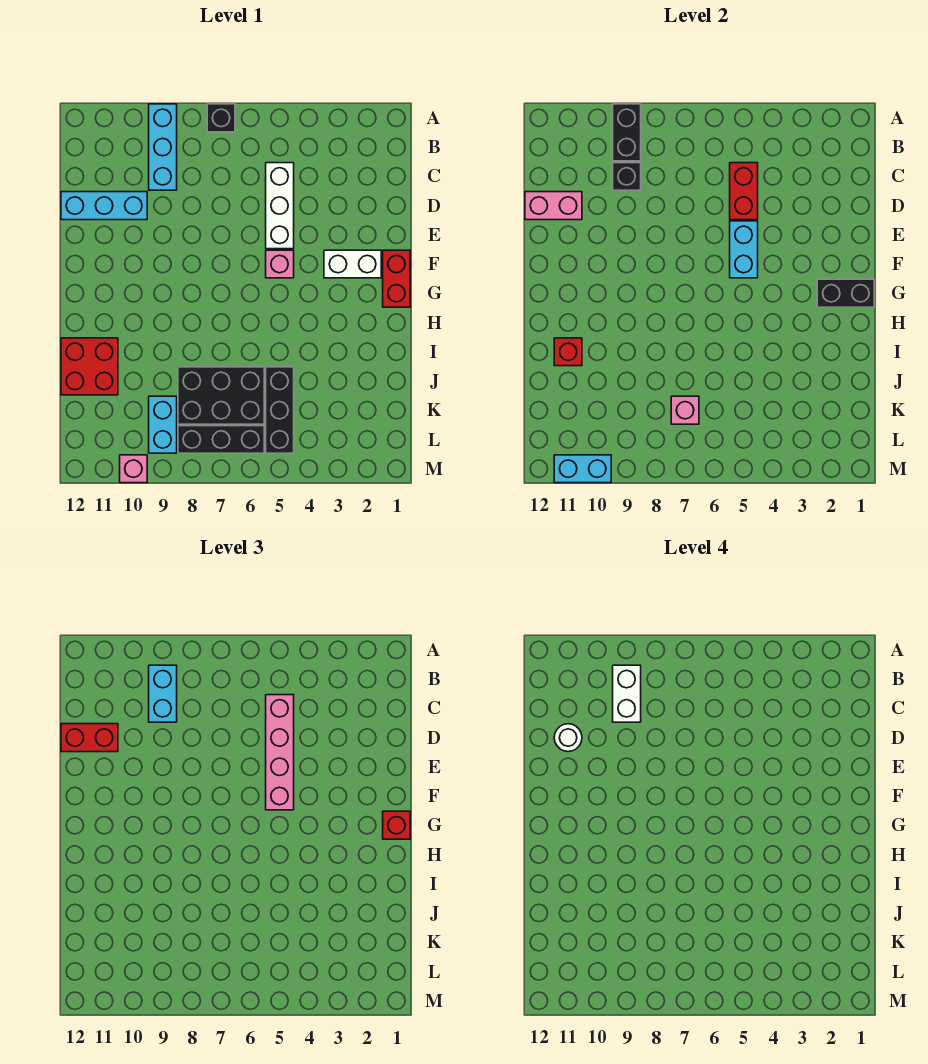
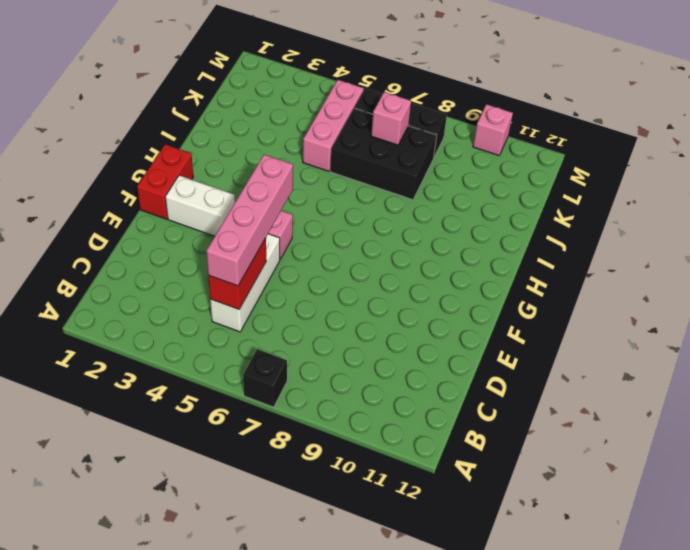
pink 1x3 brick [303,80,364,171] -> black 1x3 brick [266,367,294,453]
none -> cyan 1x3 brick [149,104,177,190]
none -> cyan 1x3 brick [61,192,147,220]
none -> red 2x2 brick [61,338,118,395]

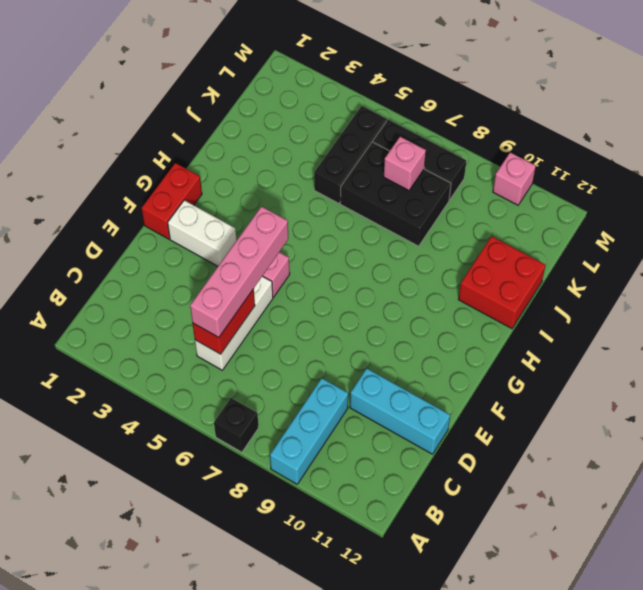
none -> cyan 1x2 brick [149,396,177,453]
none -> black 1x2 brick [613,104,641,161]
none -> black 1x1 brick [613,163,641,190]

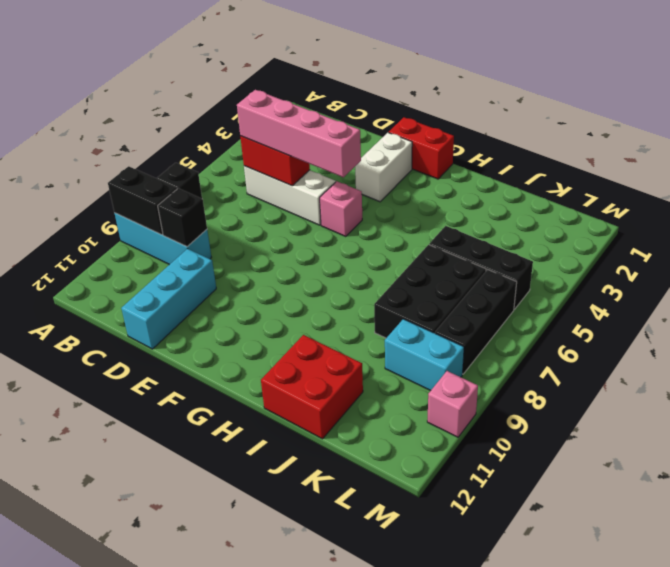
none -> pink 1x2 brick [525,192,582,220]
none -> cyan 1x2 brick [730,221,758,278]
none -> black 1x2 brick [817,279,874,307]

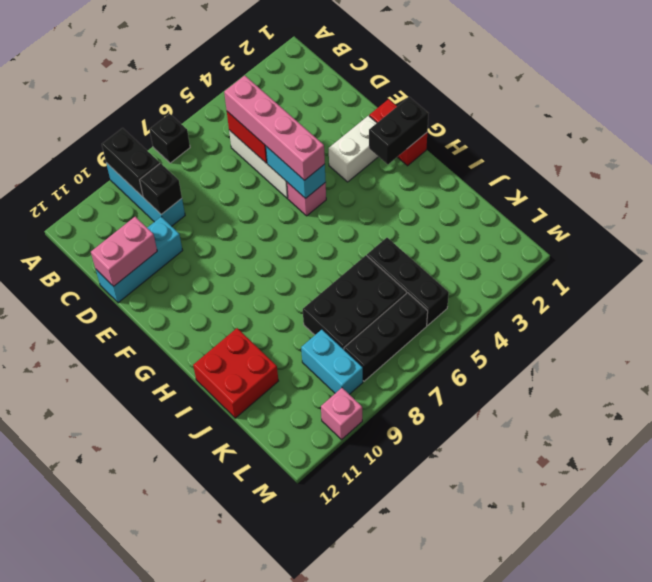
none -> red 1x1 brick [554,338,582,366]
none -> pink 1x1 brick [671,396,699,424]
none -> cyan 1x2 brick [554,455,611,483]

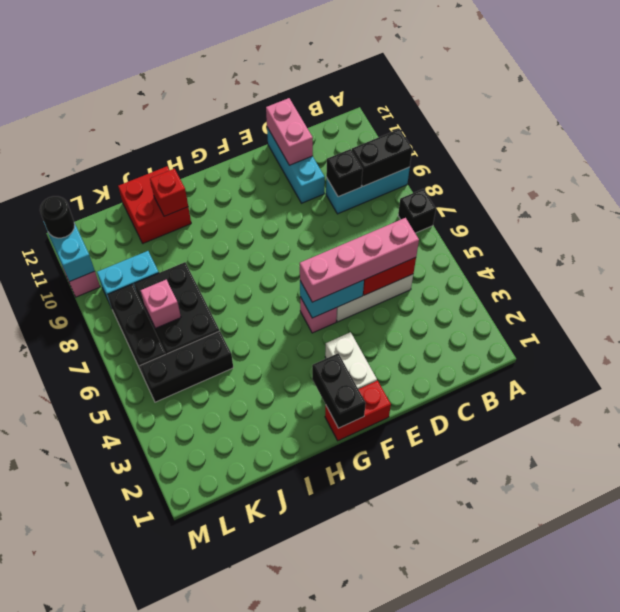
black 1x1 round brick [40,196,75,238] -> none
none -> cyan 1x2 brick [149,665,177,722]
none -> red 1x2 brick [61,724,118,752]
none -> red 1x1 brick [383,811,410,839]

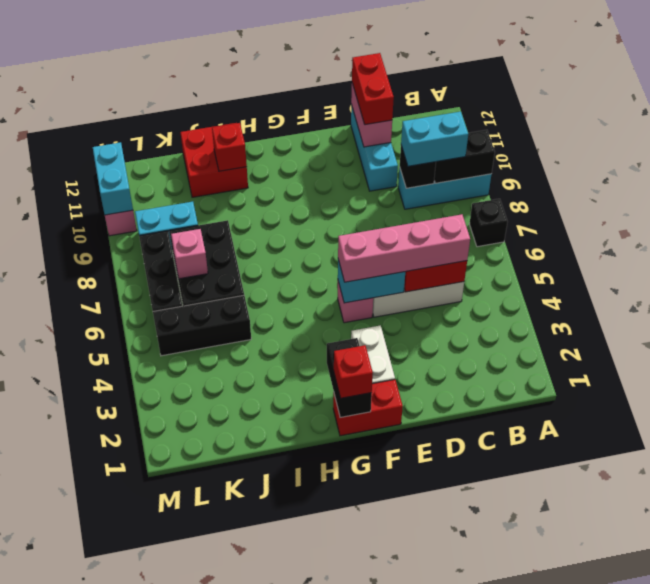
none -> white 1x2 brick [613,665,641,722]
none -> white 1x1 round brick [554,724,582,752]

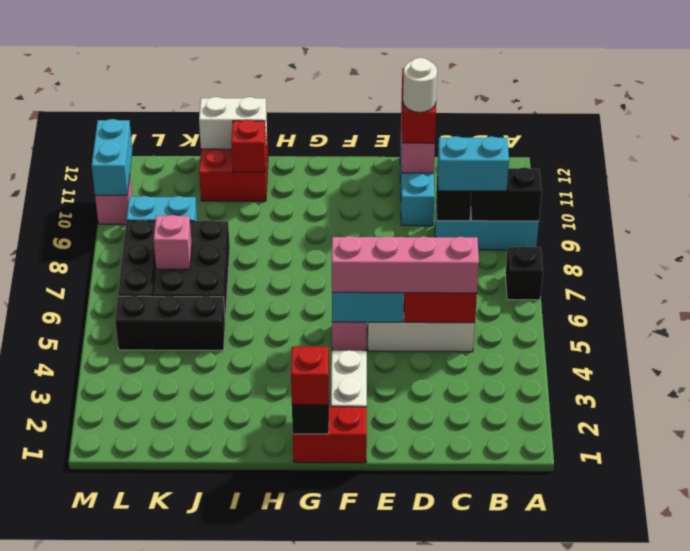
white 1x2 brick [199,97,267,149] -> white 1x2 brick moved to [613,665,641,722]

